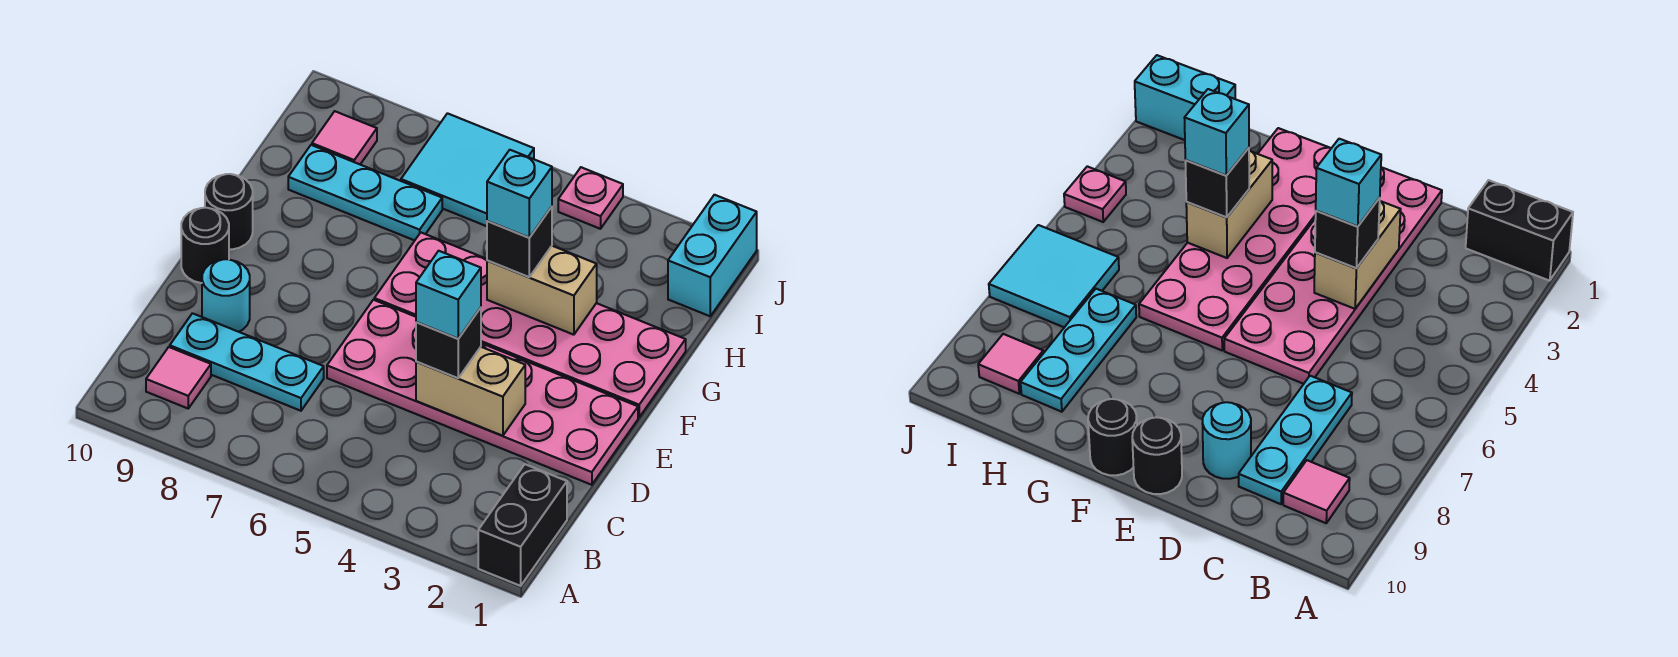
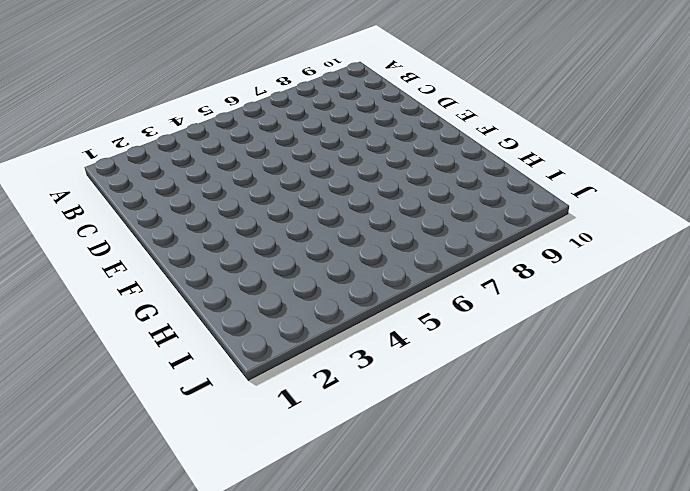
none -> black 1x2 brick [478,464,567,586]
none -> pink 1x1 tile [146,347,211,408]
none -> cyan 1x3 plate [170,313,324,411]

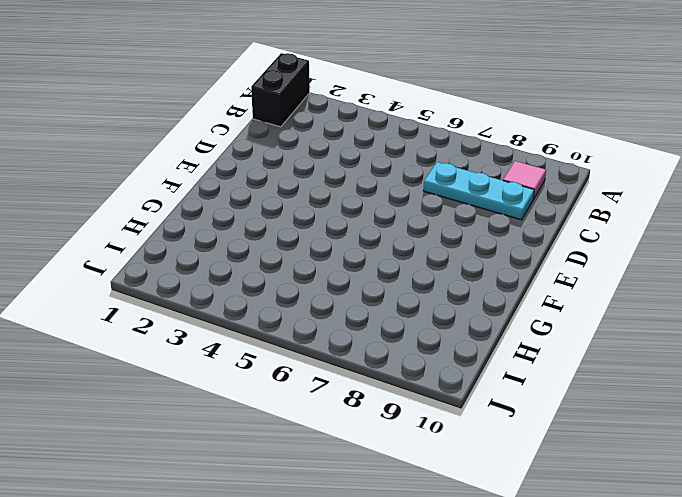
none -> pink 2x6 plate [327,300,638,485]
none -> cyan 1x1 round brick [202,259,250,332]
none -> black 1x1 round brick [181,208,229,283]

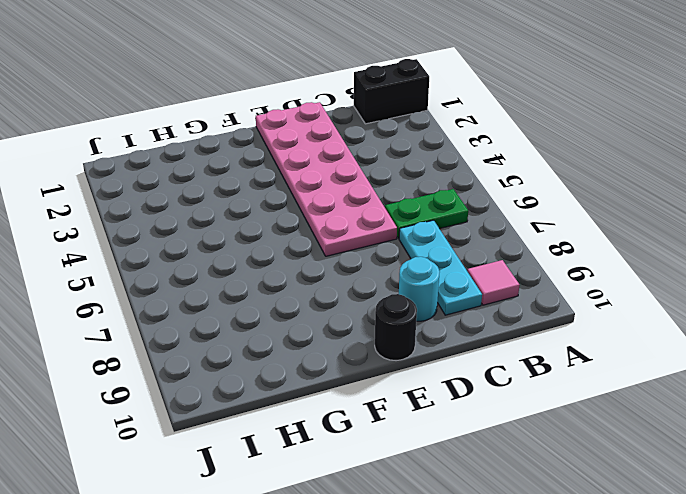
green 1x2 plate [385,189,468,239] -> none
none -> pink 2x6 plate [374,233,686,417]
none -> black 1x1 round brick [205,174,253,250]
none -> cyan 1x3 plate [288,145,442,240]

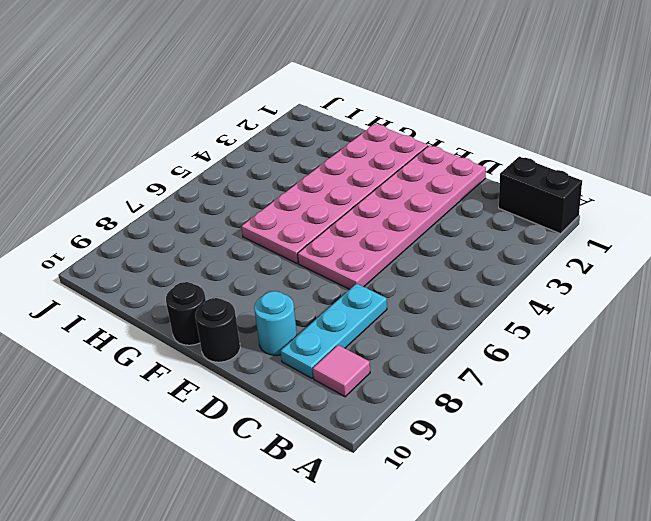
none -> cyan 1x3 plate [288,145,442,240]
none -> cyan 1x2 brick [668,195,757,316]
none -> cyan 2x2 tile [401,113,534,226]

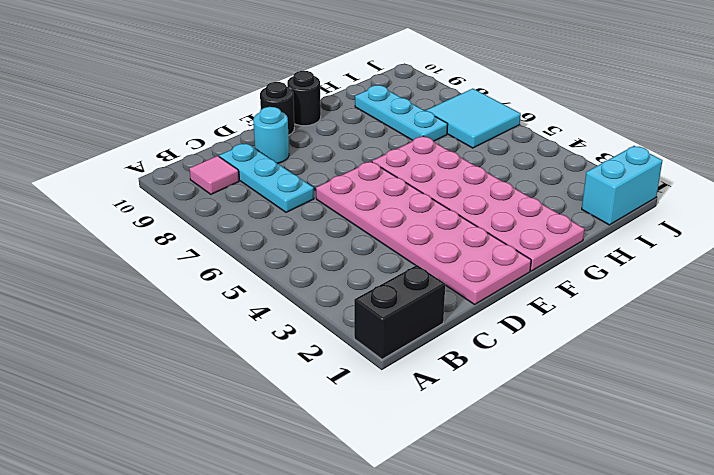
none -> pink 1x1 tile [312,111,377,164]
none -> pink 1x1 plate [558,167,623,229]
none -> tan 1x2 brick [416,347,525,436]

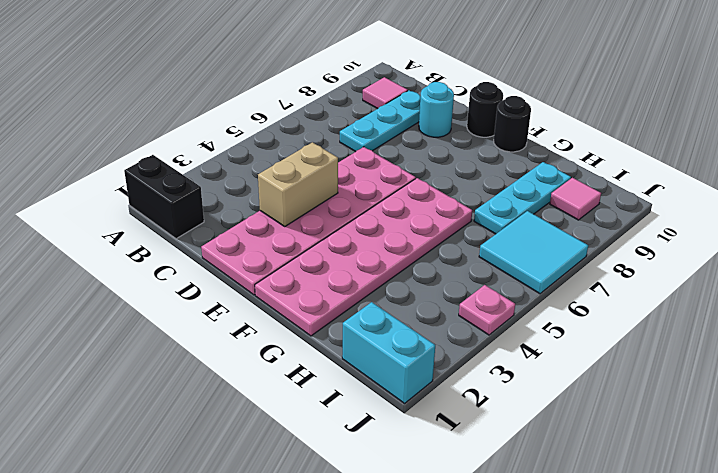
none -> tan 1x2 brick [487,246,597,335]
none -> black 1x1 brick [416,308,481,378]
none -> black 1x1 brick [487,207,552,277]

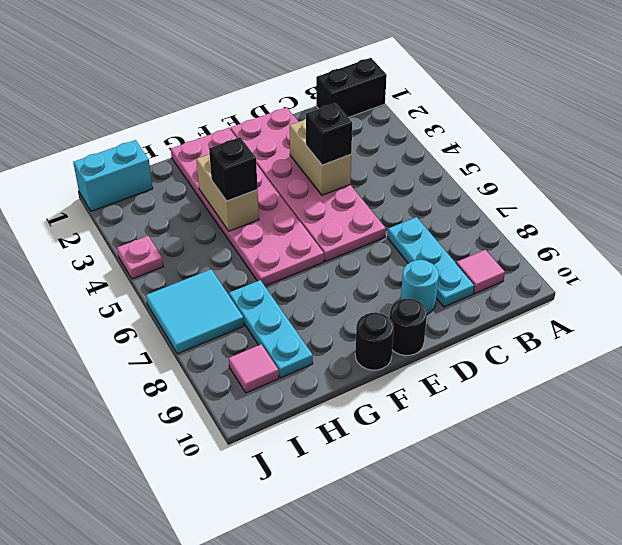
none -> cyan 1x1 brick [416,251,481,339]
none -> cyan 1x1 brick [487,150,552,238]

